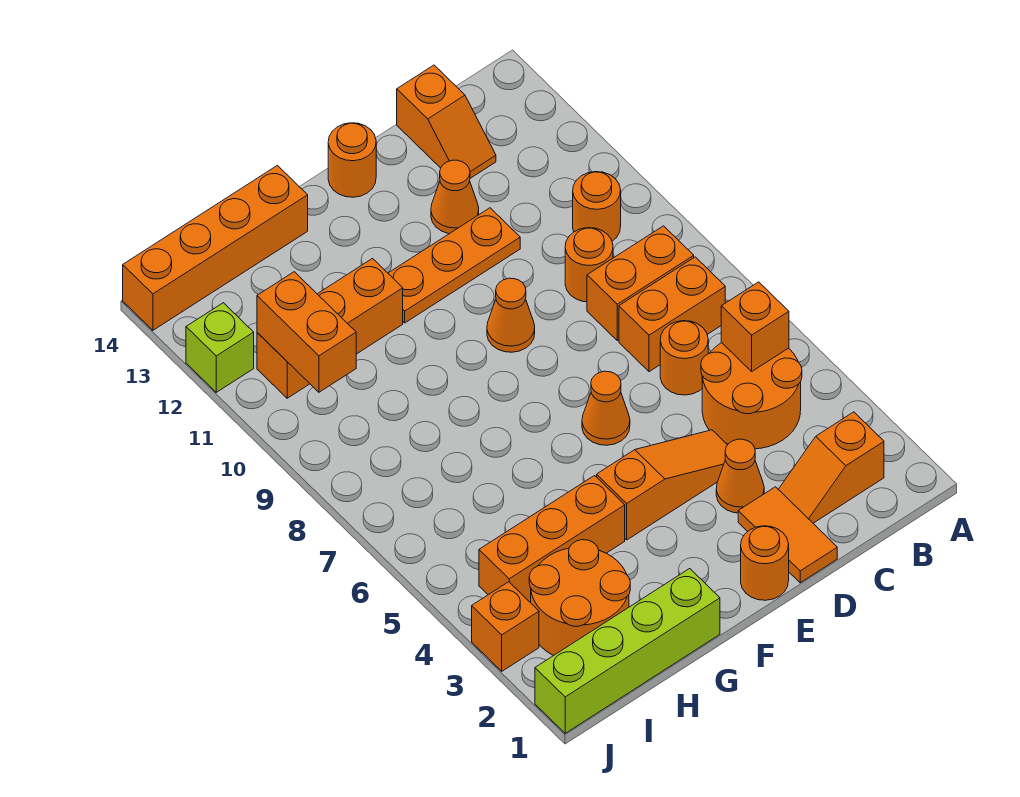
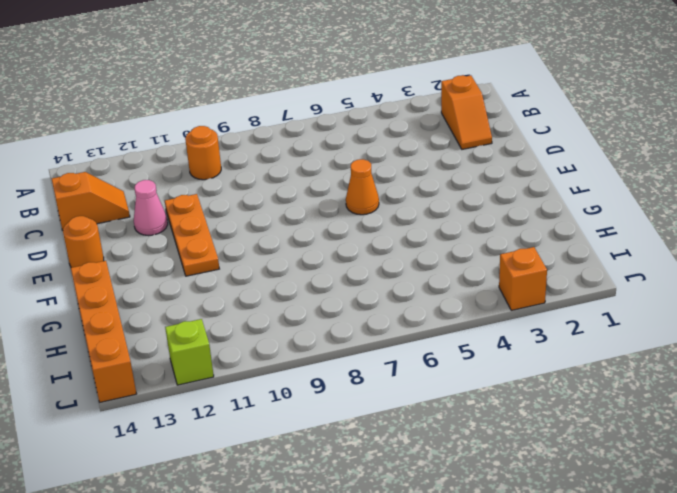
pink 1x1 cone [134,180,168,236] -> orange 1x1 cone [431,160,479,234]
none -> orange 2x2 round brick [701,343,802,449]
none -> orange 1x2 brick [619,257,725,372]
none -> orange 1x2 brick [587,226,694,341]

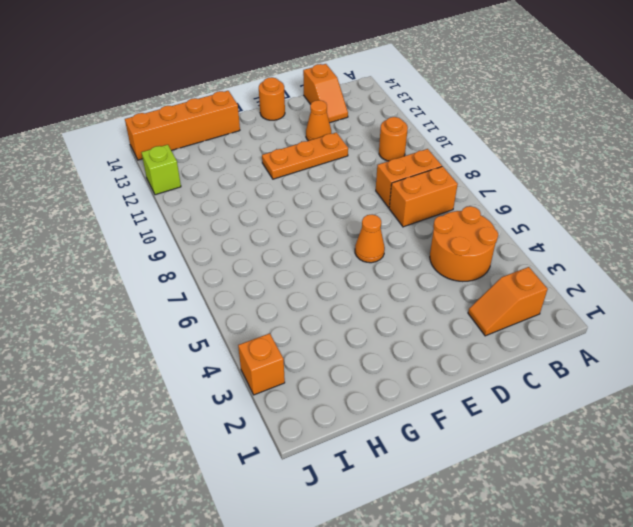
none -> orange 1x1 round brick [660,321,708,395]
none -> orange 1x1 round brick [565,228,613,302]
none -> orange 1x2 tile [738,487,837,583]

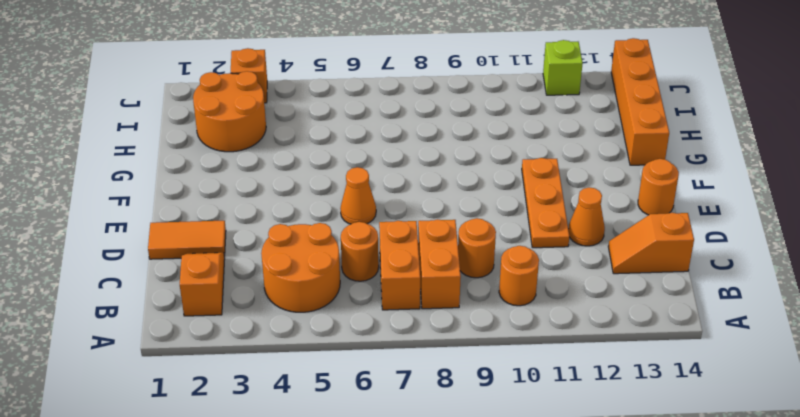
none -> orange 1x1 cone [716,439,764,513]
none -> orange 1x3 slope [597,430,727,540]
none -> orange 1x1 round brick [741,526,789,600]

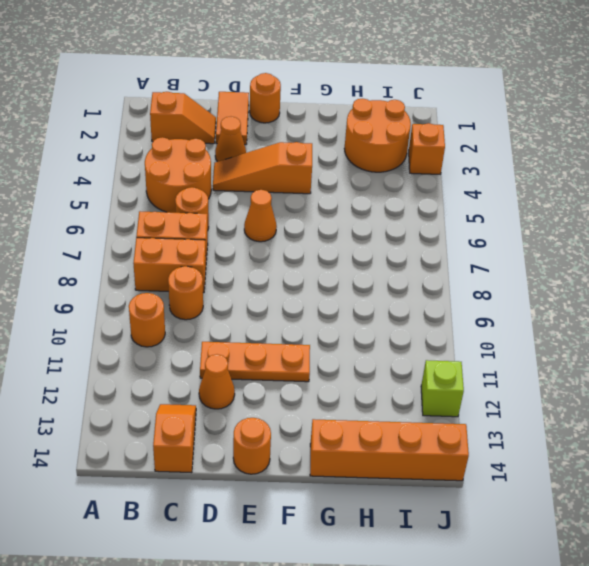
none -> orange 1x1 cone [487,278,535,352]
none -> lime 1x4 brick [535,569,720,733]
none -> orange 1x3 brick [479,476,625,602]

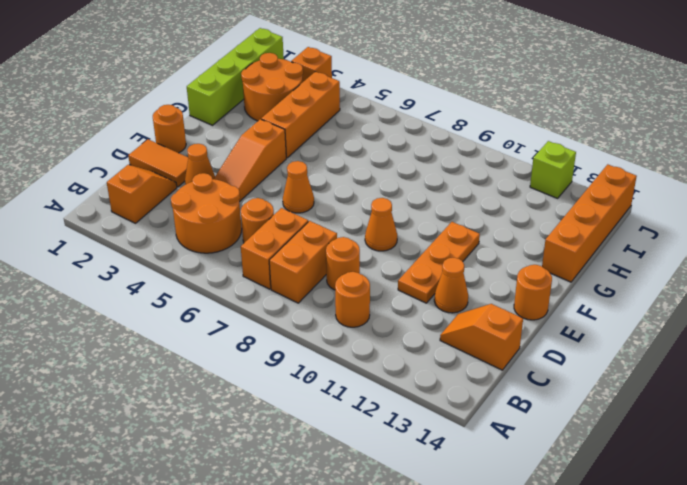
none -> orange 1x3 brick [257,259,403,398]
none -> orange 1x1 brick [721,282,789,371]
none -> orange 1x2 brick [257,272,356,392]

